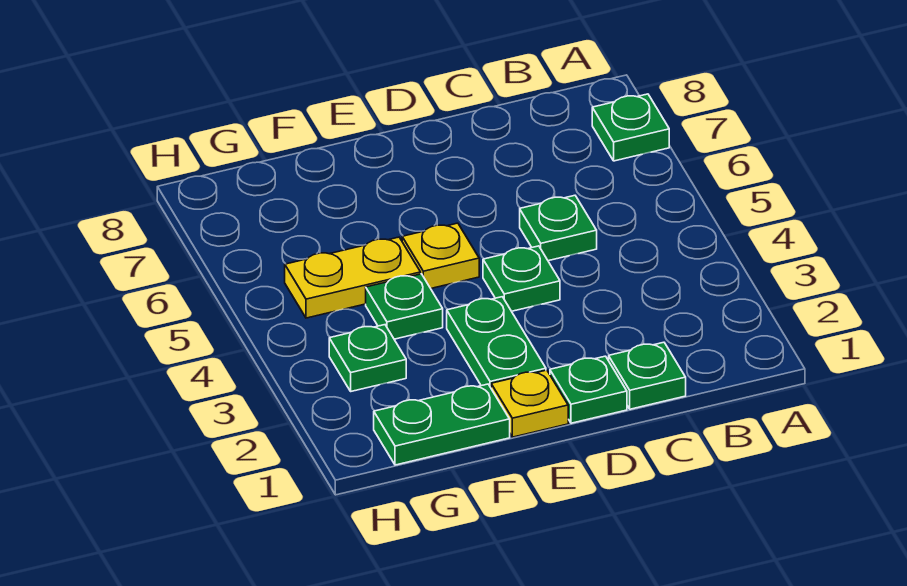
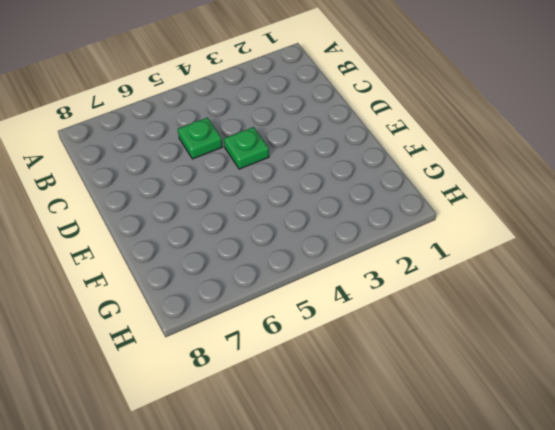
none -> green 1x1 plate [592,94,669,161]
none -> green 1x1 plate [609,342,686,409]
none -> green 1x1 plate [550,356,627,423]

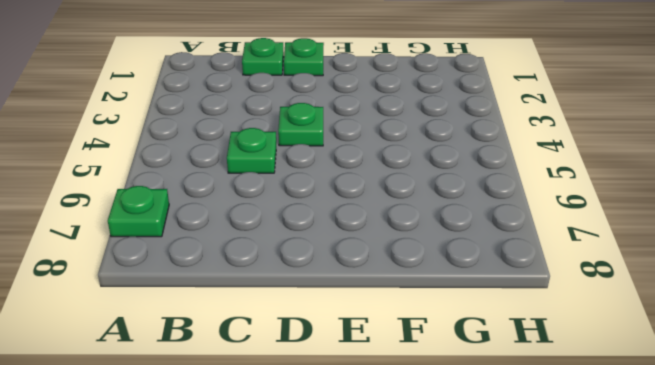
none -> yellow 1x1 plate [491,370,568,437]
none -> green 1x2 plate [447,297,546,388]
none -> yellow 1x1 plate [402,223,479,288]

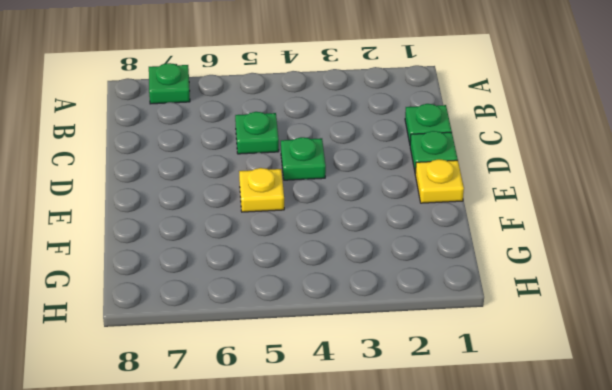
none -> green 1x2 plate [447,297,546,388]
none -> green 1x2 plate [374,384,510,465]
none -> green 1x1 plate [366,274,443,339]

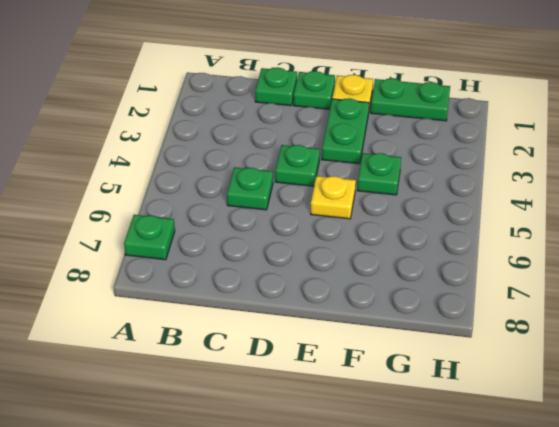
none -> yellow 1x2 plate [285,237,421,318]
none -> green 1x1 plate [329,325,406,391]

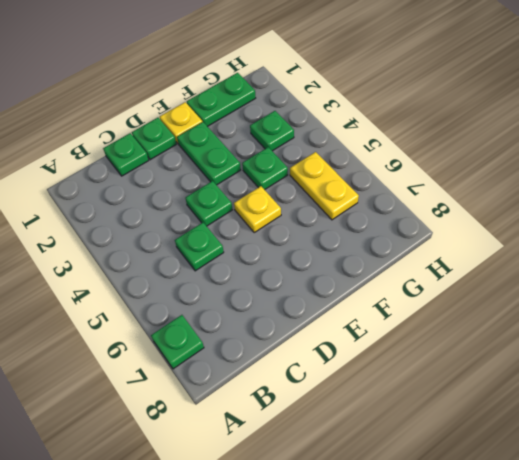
yellow 1x2 plate [290,152,359,220] -> yellow 1x2 plate turned to [285,237,421,318]

